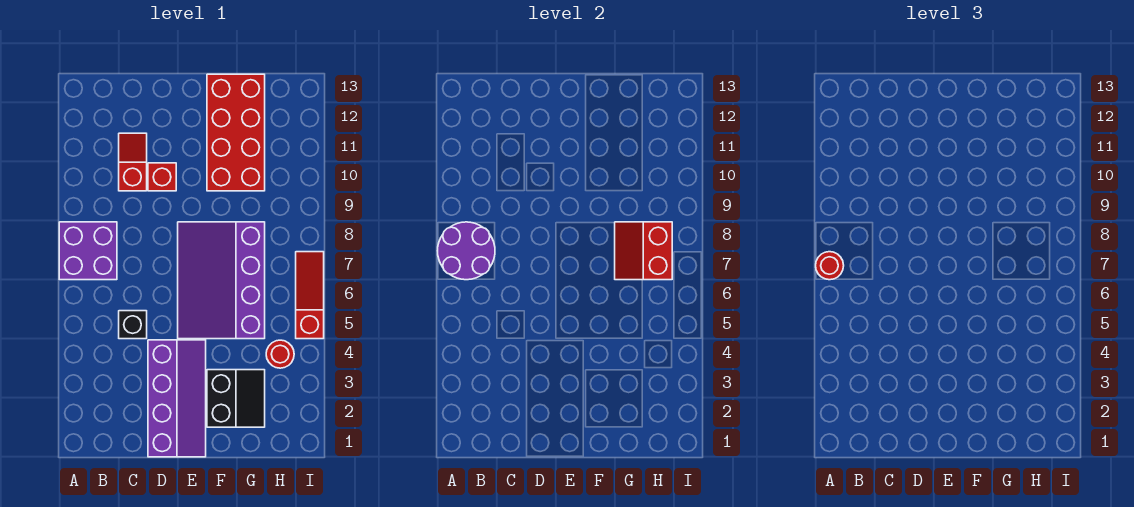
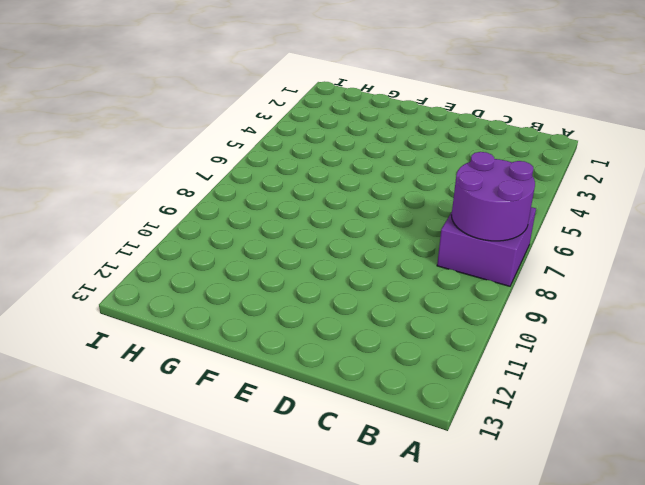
none -> black 1x1 brick [119,311,147,339]
none -> red 1x2 slope [119,133,147,191]
none -> purple 2x4 slope [148,340,206,457]

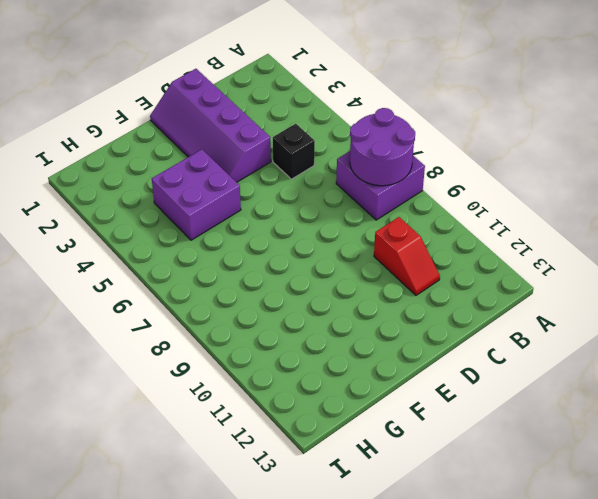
purple 2x2 brick [152,149,241,240] -> purple 3x4 slope [178,222,265,339]
none -> red 1x1 brick [148,163,176,191]
none -> black 2x2 slope [207,370,265,427]
none -> red 2x4 brick [207,74,265,191]

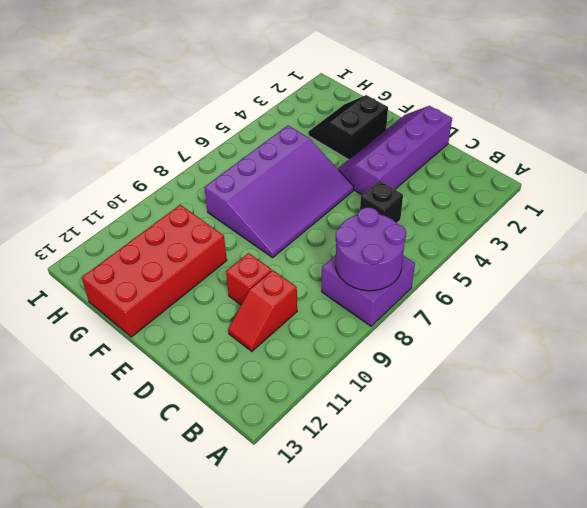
none -> red 1x1 round brick [266,340,294,368]
none -> red 1x3 slope [296,252,324,339]
none -> red 2x2 slope [615,222,672,280]

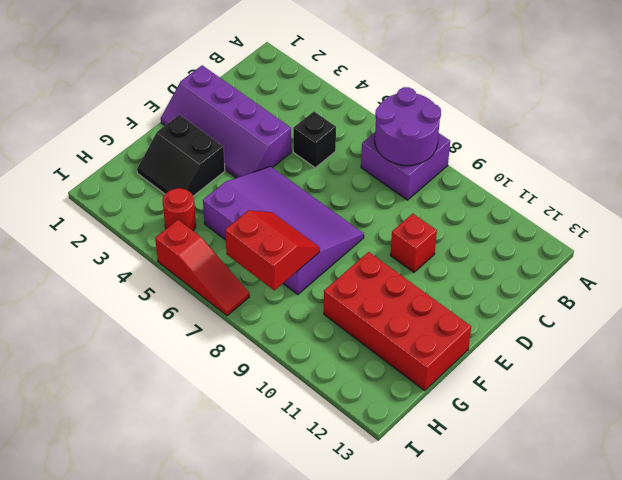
none -> red 1x2 slope [119,133,147,191]
none -> red 1x1 round brick [816,252,844,280]

